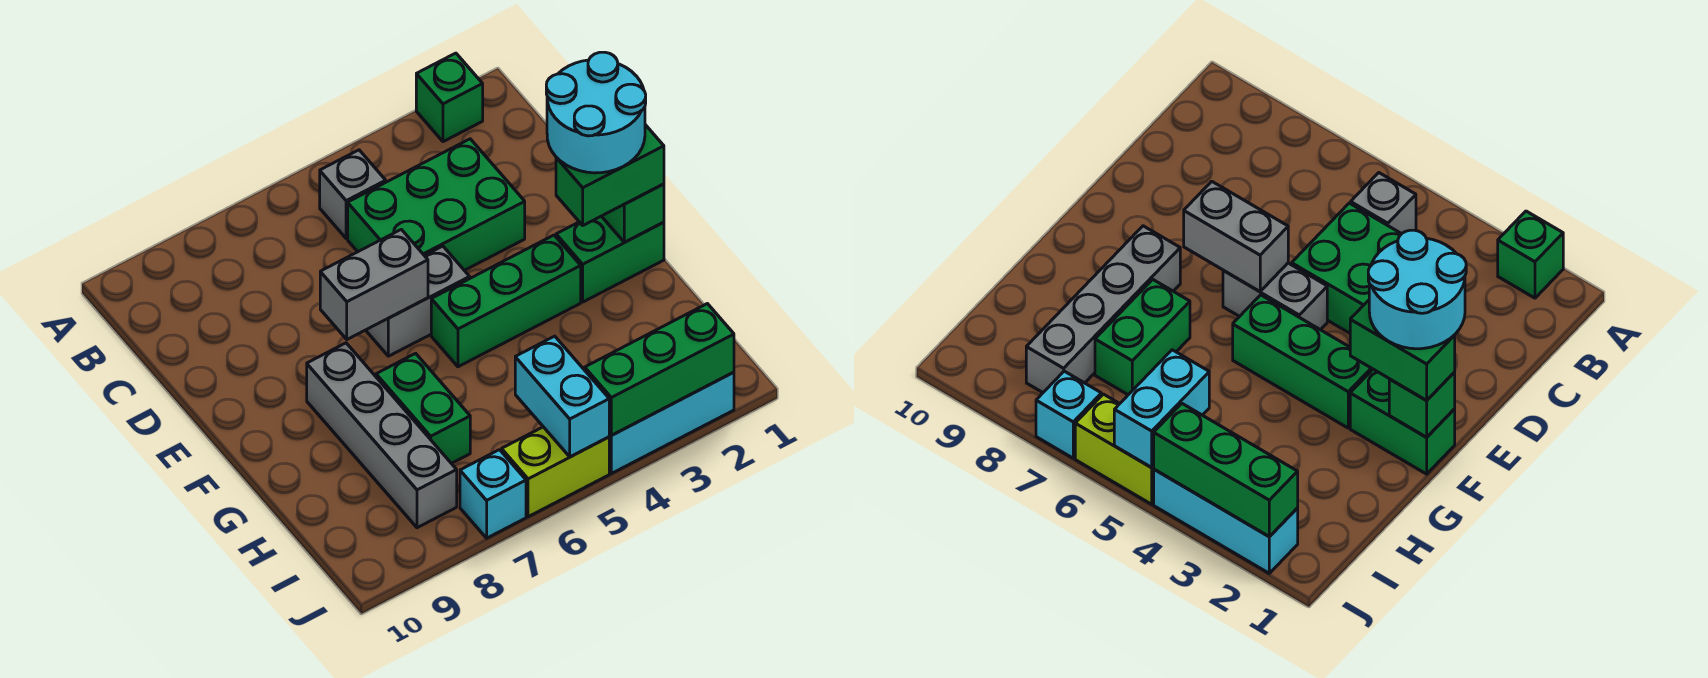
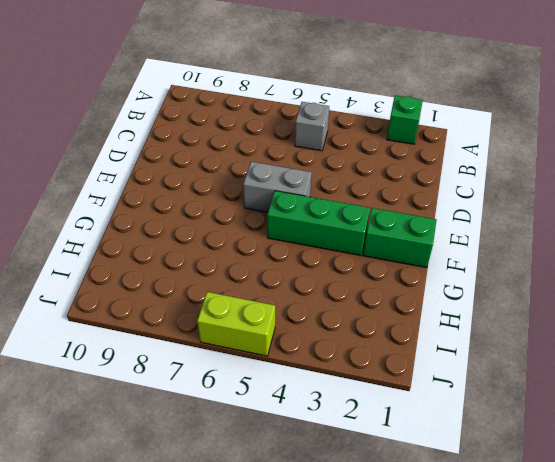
none -> green 2x3 brick [348,139,525,270]
none -> grey 1x4 brick [307,343,457,528]
none -> green 1x2 brick [376,353,470,463]

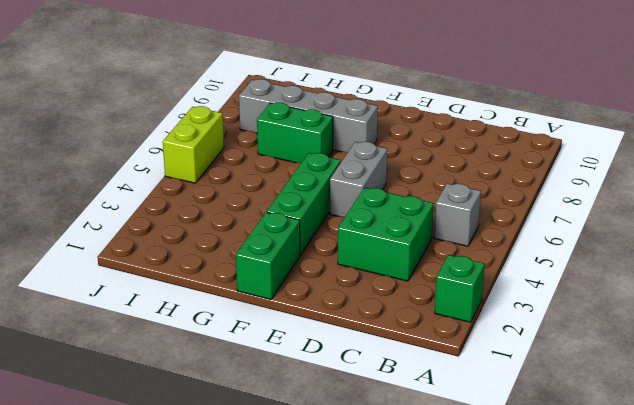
green 2x2 brick [338,188,434,281] -> green 2x3 brick [348,139,525,270]
none -> cyan 1x3 brick [609,372,734,474]
none -> cyan 1x1 brick [460,450,526,538]
none -> grey 1x2 brick [320,229,428,339]

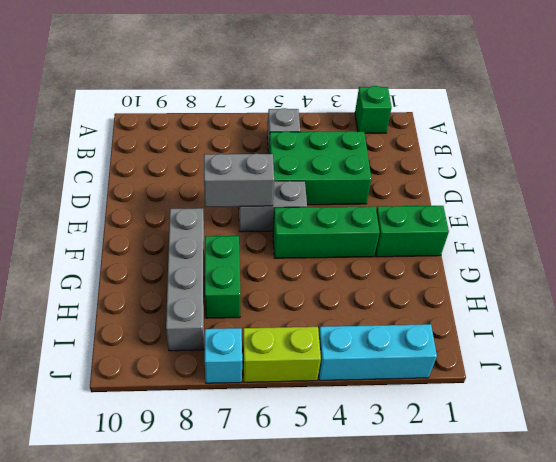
none -> green 1x1 brick [602,184,664,242]
none -> cyan 1x2 brick [515,336,609,457]
none -> green 1x3 brick [585,304,734,435]

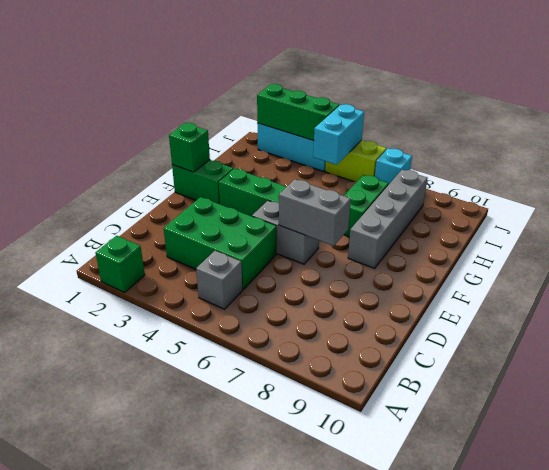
none -> green 1x2 brick [556,125,664,225]
none -> cyan 2x2 round brick [546,52,646,173]

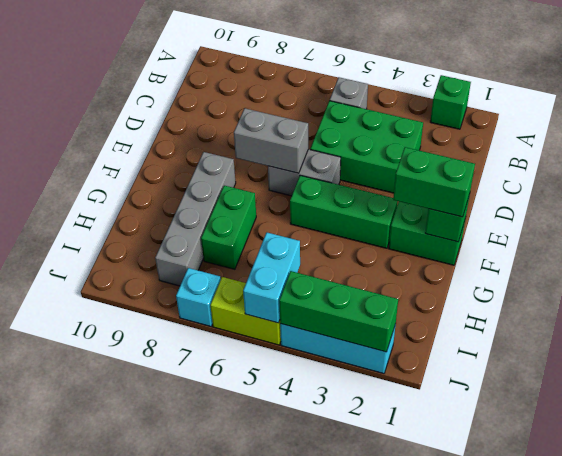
none -> cyan 2x2 round brick [546,52,646,173]

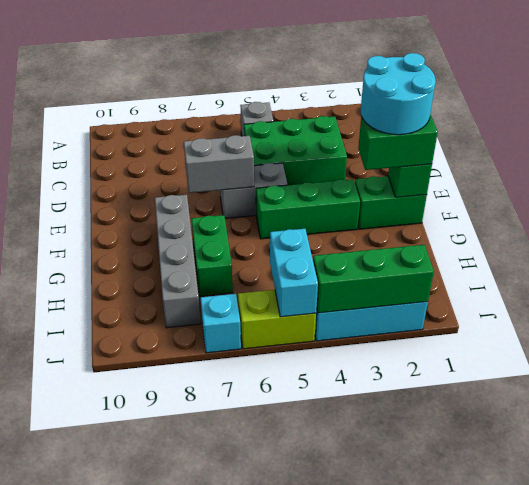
none -> green 1x1 brick [416,53,483,142]

